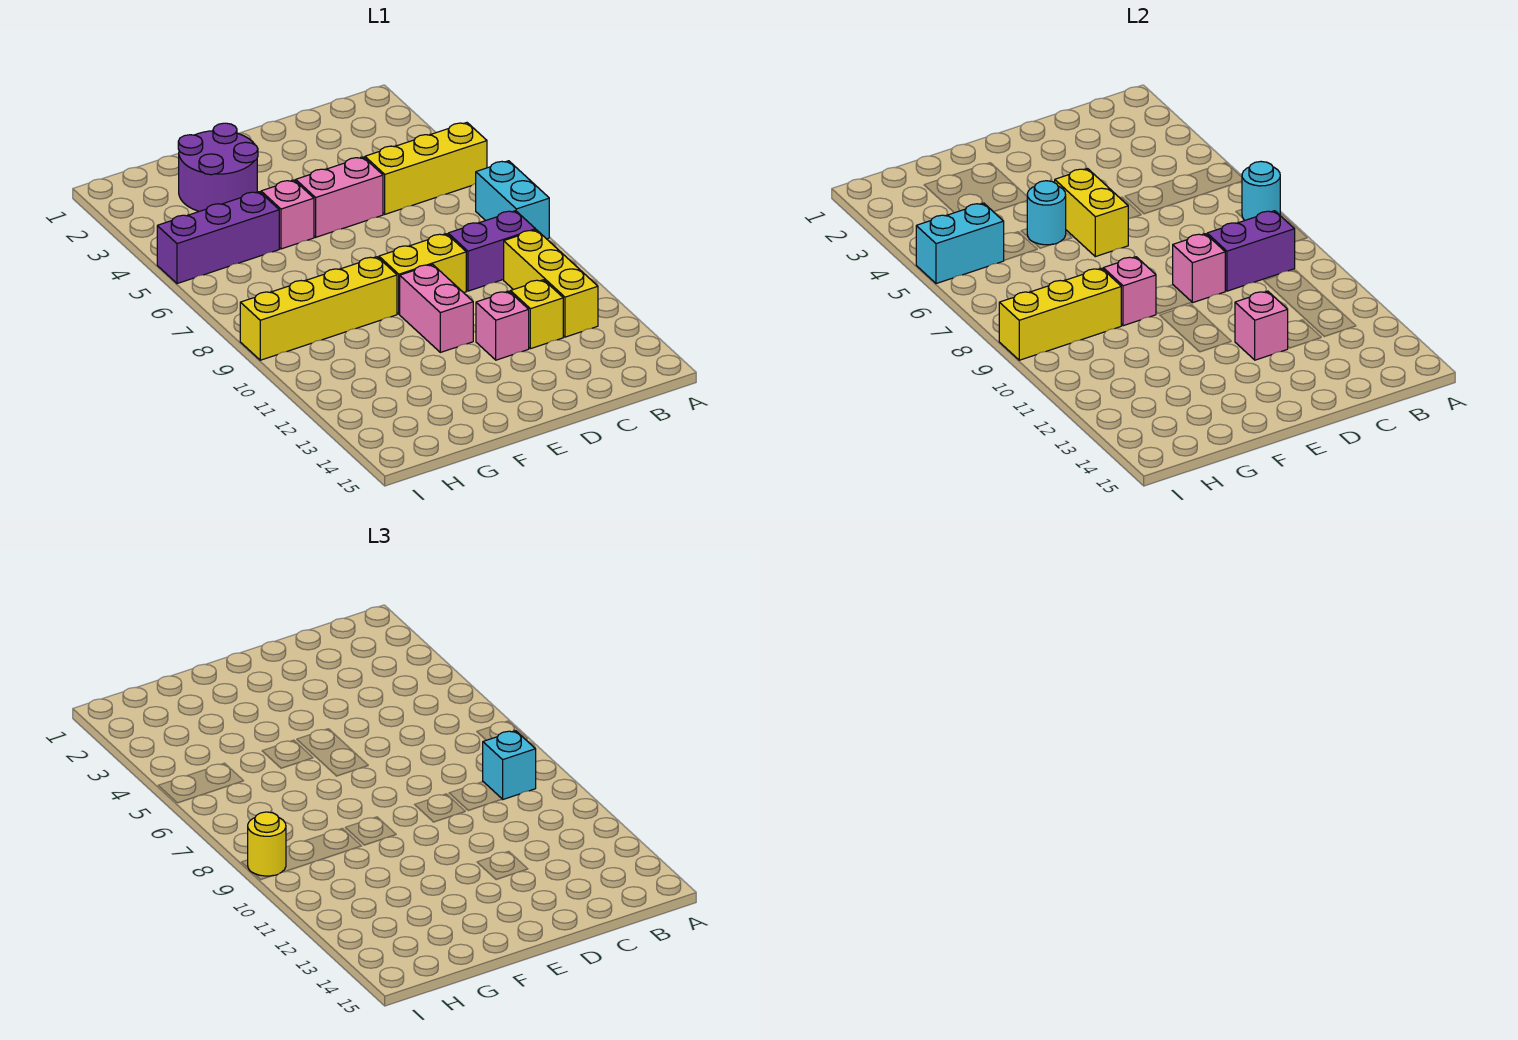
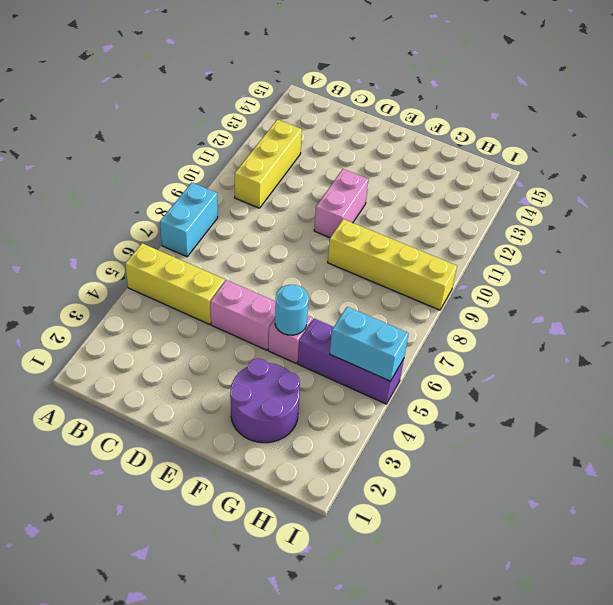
none -> purple 1x2 brick [448,211,536,291]
none -> yellow 1x1 brick [511,280,563,349]
none -> yellow 1x2 brick [379,234,466,314]

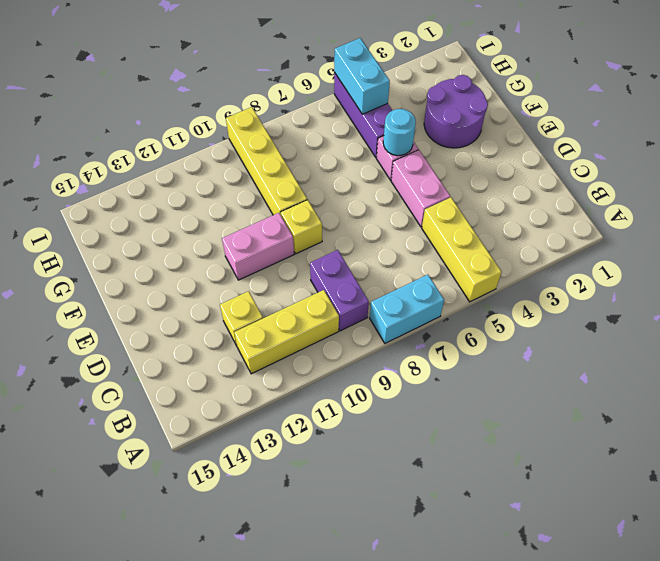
yellow 1x1 brick [281,200,322,254] -> yellow 1x2 brick [379,234,466,314]
none -> pink 1x1 brick [476,291,529,360]
none -> cyan 1x1 round brick [1242,162,1280,220]
none -> purple 1x2 brick [1207,211,1295,291]

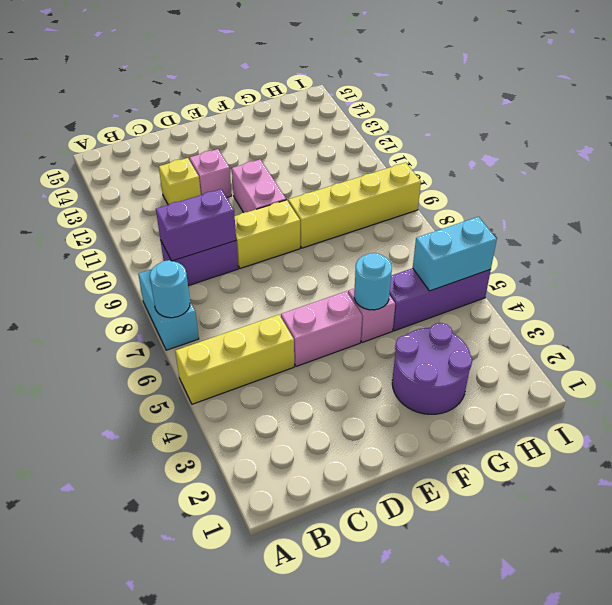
none -> yellow 1x3 brick [504,230,598,337]
none -> pink 1x1 brick [1173,234,1225,303]
none -> pink 1x1 brick [1235,291,1288,360]

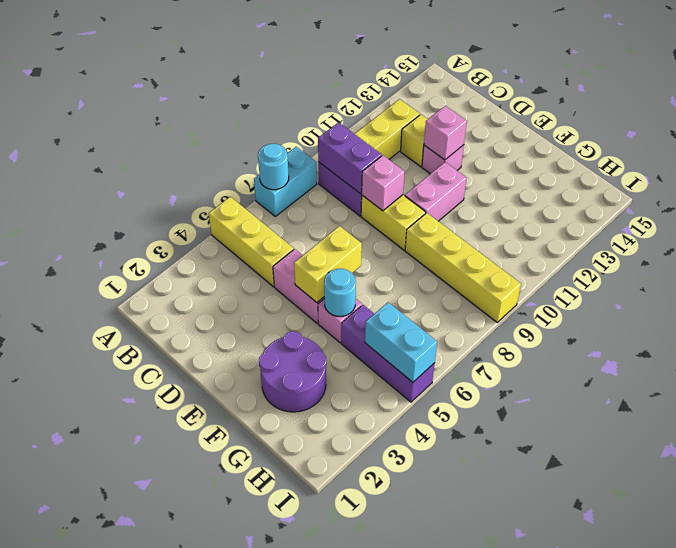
none -> pink 1x1 brick [1103,257,1156,326]
none -> yellow 1x3 brick [999,268,1121,360]
none -> cyan 1x1 brick [483,731,536,799]

